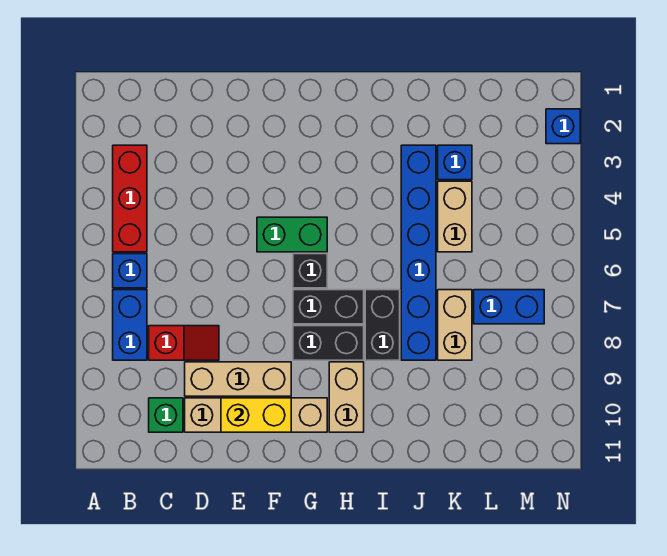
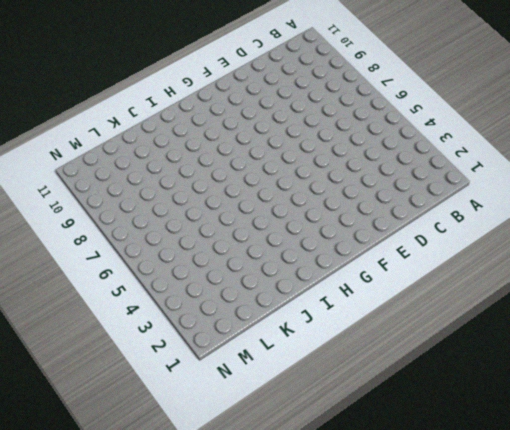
none -> red 1x3 brick [113,145,147,252]
none -> blue 1x1 brick [113,254,147,288]
none -> blue 1x2 brick [113,290,147,360]

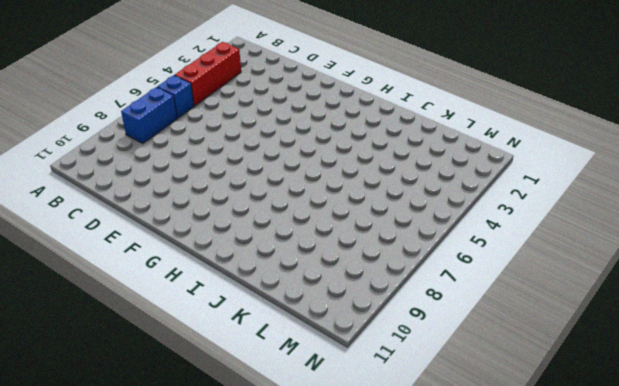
none -> red 1x2 slope [149,326,219,360]
none -> green 1x1 brick [149,398,183,432]
none -> tan 1x3 brick [185,362,291,396]

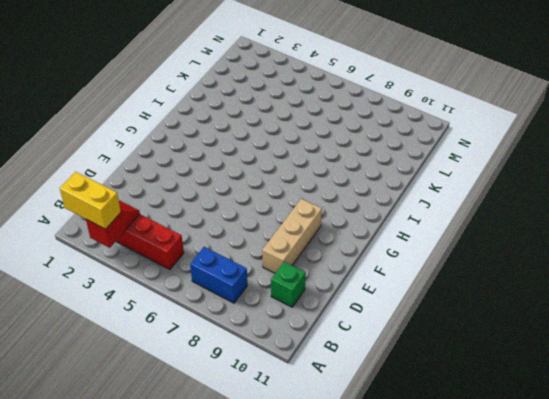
yellow 1x2 brick [60,172,121,229] -> yellow 1x2 brick turned to [221,398,291,432]
red 1x2 slope [86,201,140,248] -> red 1x2 slope moved to [149,326,219,360]
none -> blue 1x1 brick [113,254,147,288]
none -> tan 1x4 brick [185,398,327,432]
none -> green 1x2 brick [257,217,327,252]

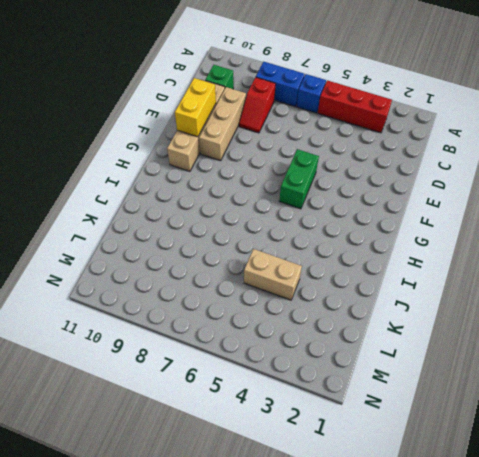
none -> black 1x1 brick [293,254,327,288]
none -> black 1x2 brick [293,290,364,324]
none -> black 1x2 brick [293,326,364,360]

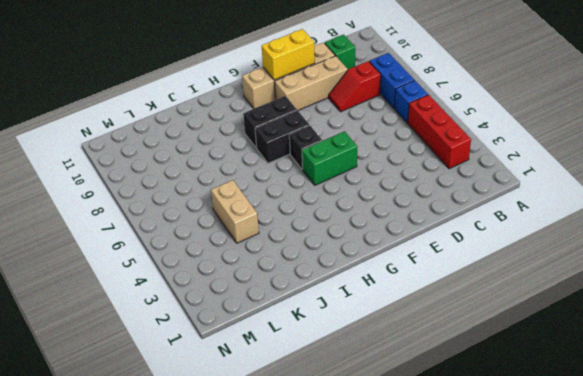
none -> tan 1x2 brick [329,362,364,432]
none -> black 1x2 brick [365,290,400,360]
none -> blue 1x6 brick [401,145,436,360]

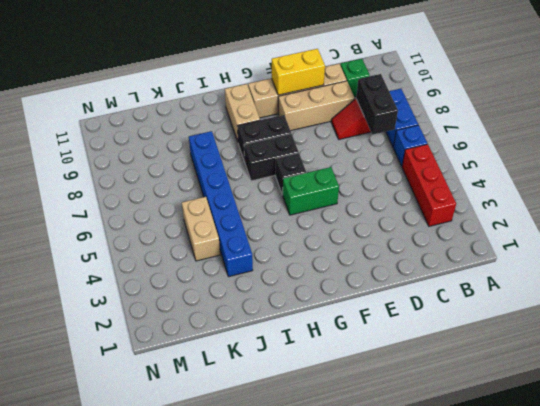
black 1x2 brick [356,74,398,135] -> black 1x2 brick moved to [365,290,400,360]
none -> blue 1x1 brick [438,145,472,180]
none -> tan 1x2 brick [438,290,472,360]
none -> blue 1x2 brick [474,290,544,324]

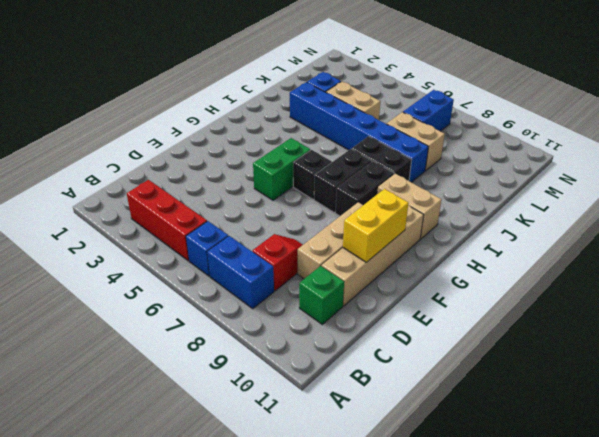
none -> blue 1x1 brick [546,109,580,144]

